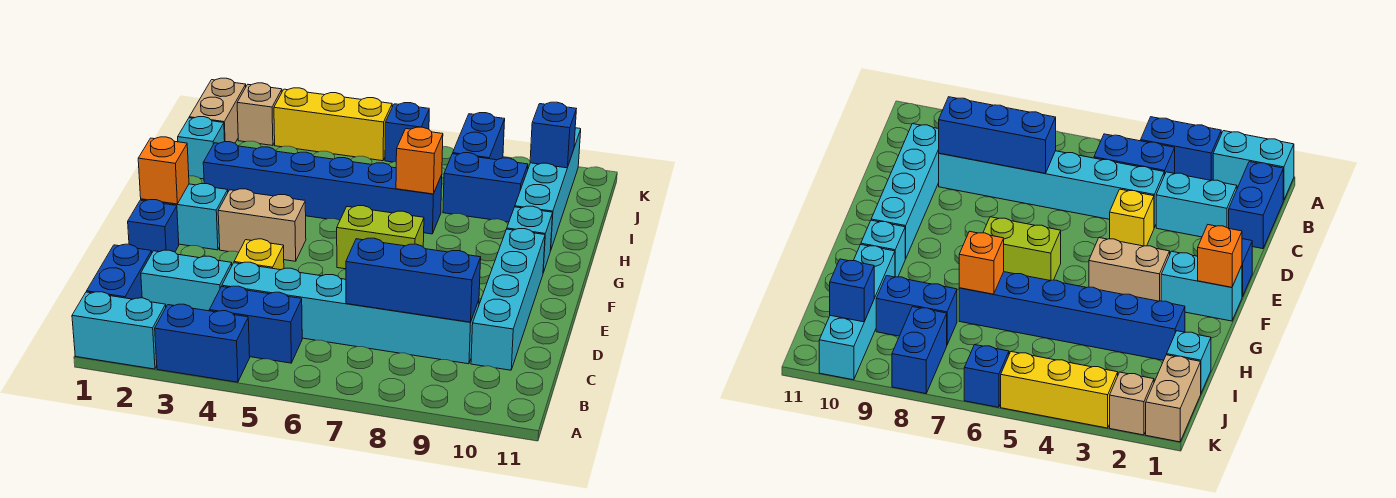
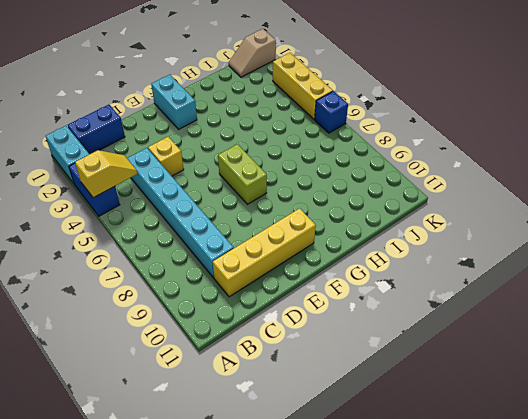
yellow 1x2 slope [75,150,138,198] -> none
yellow 1x4 brick [213,208,316,297] -> cyan 1x4 brick [471,229,545,370]
tan 1x2 slope [229,29,276,77] -> tan 1x2 brick [189,78,246,143]
none -> blue 1x2 brick [209,286,302,363]
none -> cyan 1x2 brick [141,250,232,311]
none -> blue 1x1 brick [128,200,179,252]

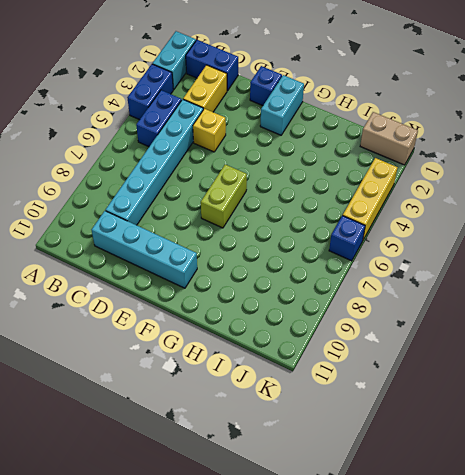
yellow 1x2 brick [183,65,227,112] -> cyan 1x2 brick [141,250,232,311]
none -> tan 1x2 brick [218,189,306,261]
none -> cyan 1x1 brick [507,206,553,273]
none -> blue 1x6 brick [203,142,442,234]

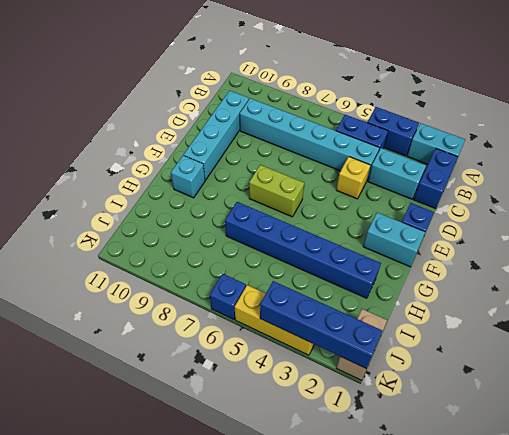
blue 1x4 brick [260,281,383,369] -> none
none -> tan 1x2 brick [218,189,306,261]
none -> cyan 1x4 brick [515,128,581,251]
none -> cyan 1x1 brick [178,117,225,179]

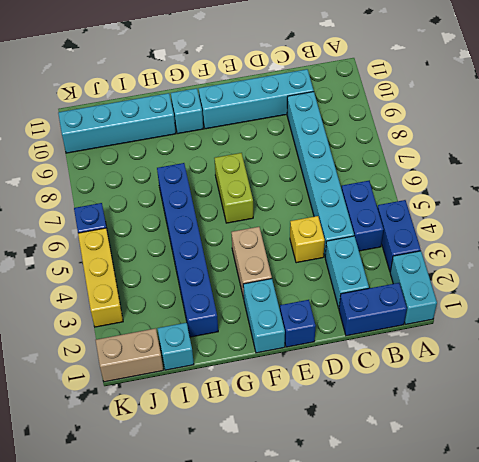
none -> blue 1x2 brick [443,153,528,222]
none -> blue 1x2 brick [453,113,505,160]
none -> tan 1x1 brick [237,83,282,146]

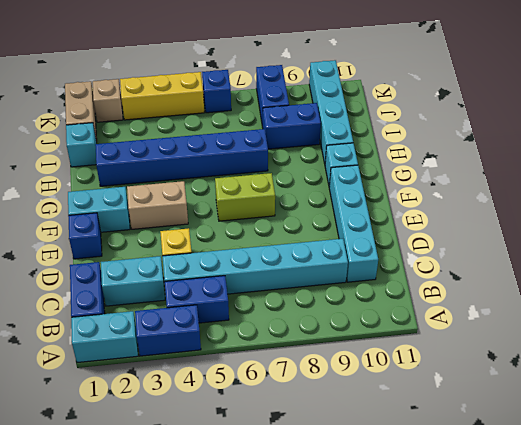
none -> blue 1x3 brick [346,238,481,322]
none -> orange 1x1 brick [138,137,189,204]
none -> orange 1x1 brick [396,127,443,194]

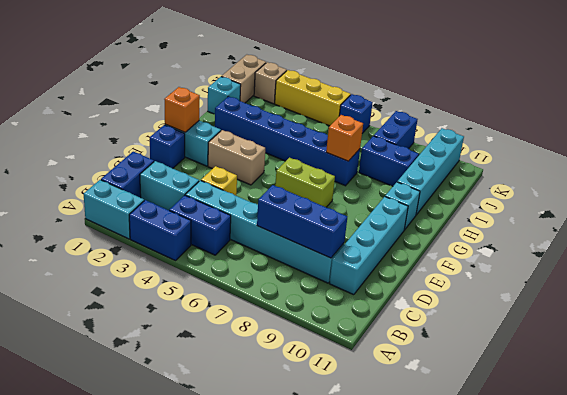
none -> blue 1x1 brick [530,102,576,168]

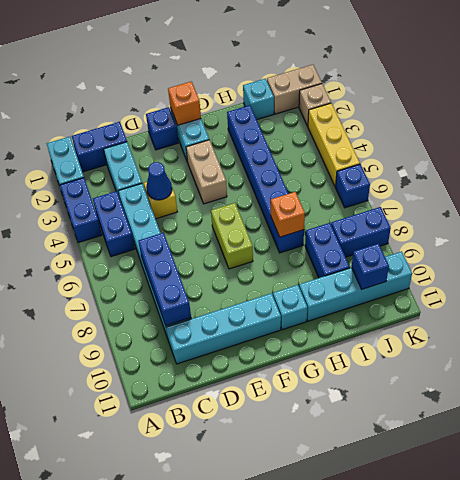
blue 1x1 cone [146,162,172,200] -> none

